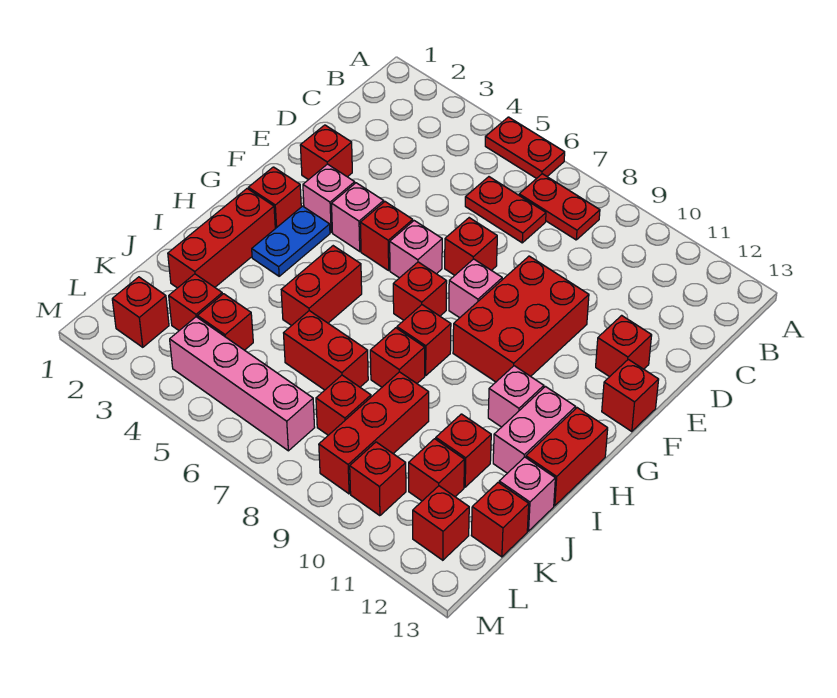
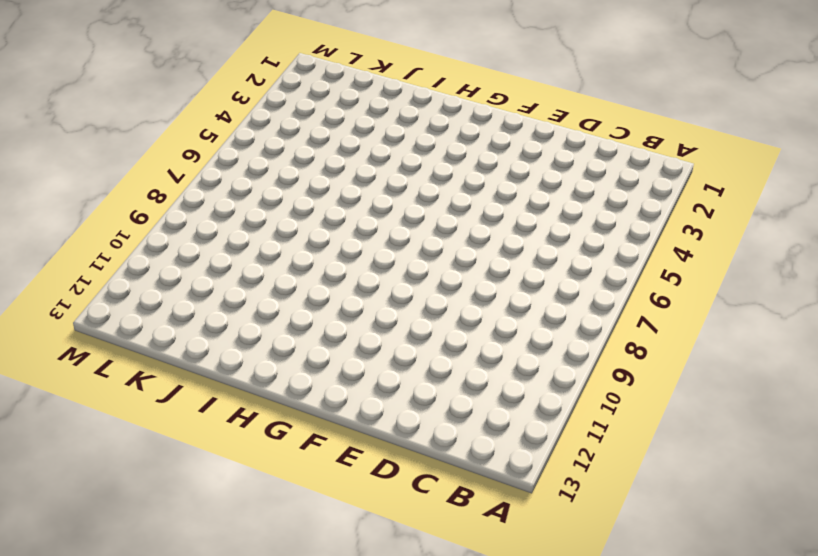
none -> red 1x2 plate [485,117,565,179]
none -> red 1x2 plate [519,174,600,240]
none -> red 1x2 plate [465,177,546,243]
none -> red 1x1 brick [300,125,352,180]

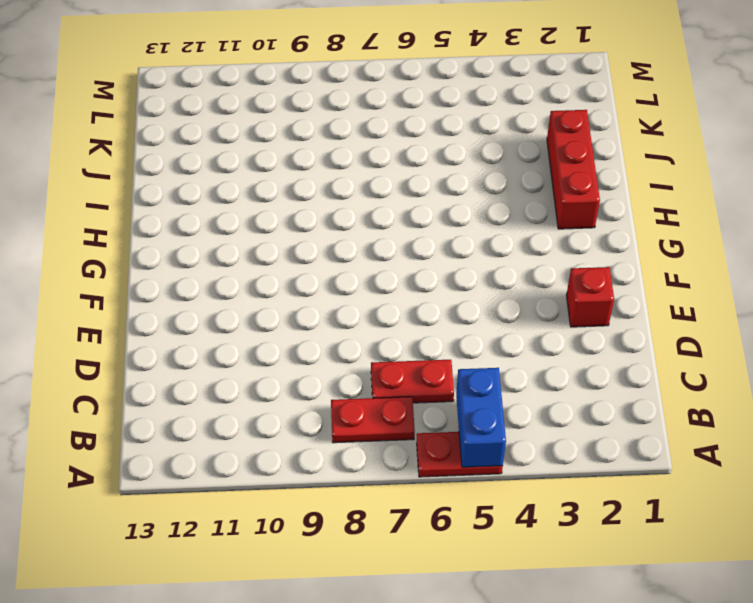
blue 1x2 brick [456,368,506,467] -> none
none -> red 1x1 brick [445,218,497,275]
none -> red 2x3 brick [453,256,589,382]
none -> red 1x1 brick [596,315,652,377]
none -> pink 1x1 brick [303,164,355,233]

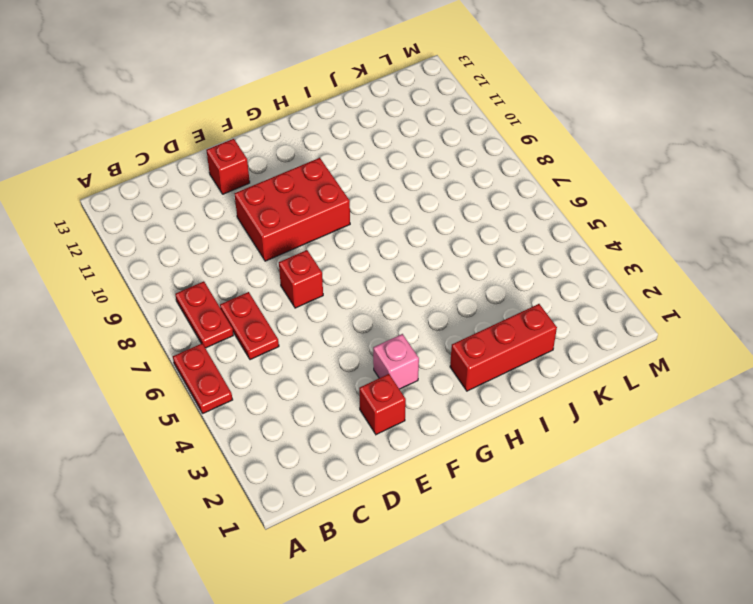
none -> pink 1x1 brick [332,183,384,251]
none -> red 1x1 brick [360,202,413,270]
none -> pink 1x1 brick [390,221,442,278]
none -> pink 1x1 brick [449,259,502,318]

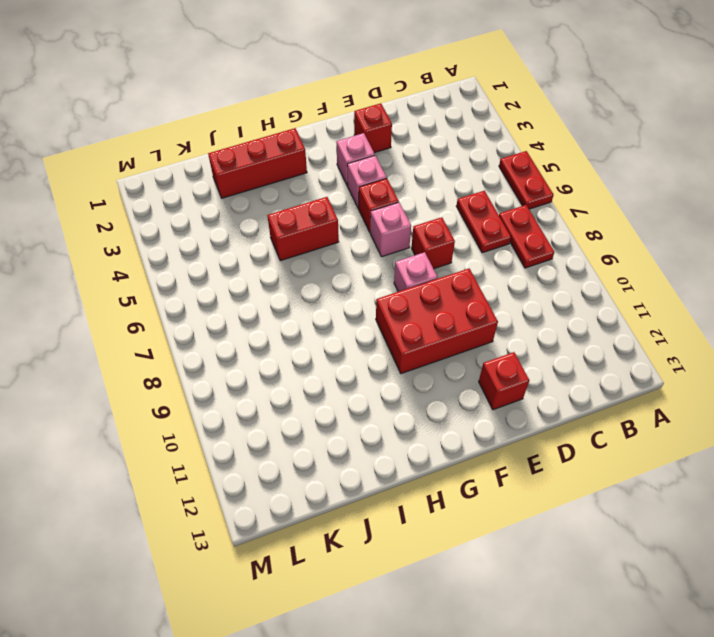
none -> red 1x1 brick [602,359,659,432]
none -> red 1x1 brick [248,167,301,229]
none -> blue 1x2 plate [252,206,330,276]
none -> red 1x1 brick [393,262,447,320]

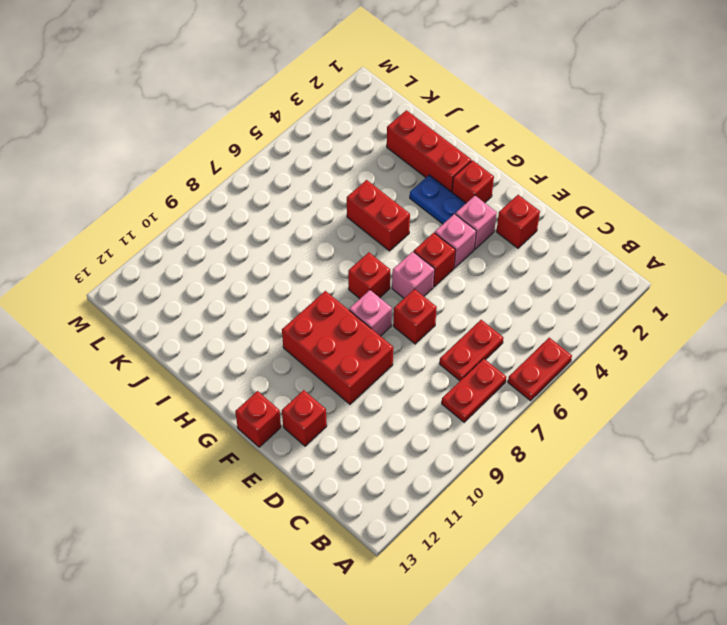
none -> red 1x1 brick [397,305,451,375]
none -> pink 1x1 brick [488,366,544,427]
none -> pink 1x2 brick [493,387,576,473]
none -> red 1x2 brick [526,408,608,506]

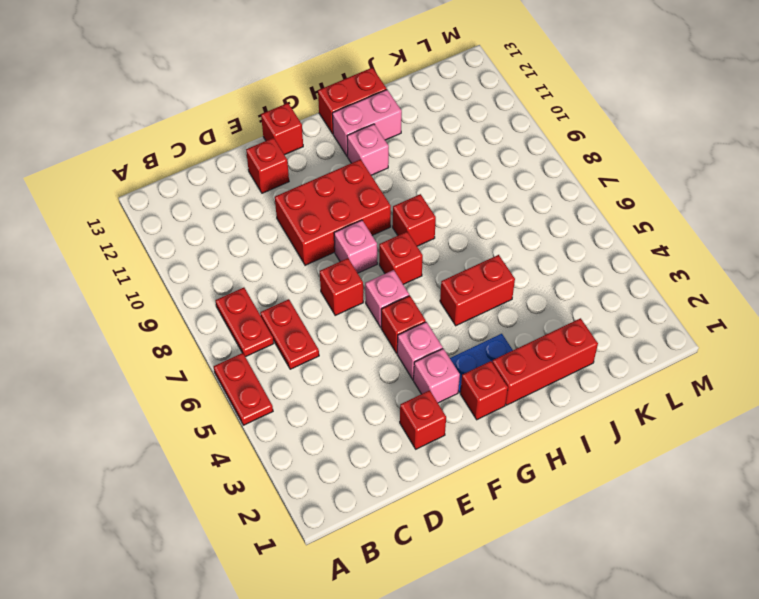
none -> red 1x1 brick [370,328,425,387]
none -> red 1x2 brick [284,311,368,390]
none -> red 1x3 brick [319,372,429,494]
none -> red 1x1 brick [436,414,491,487]

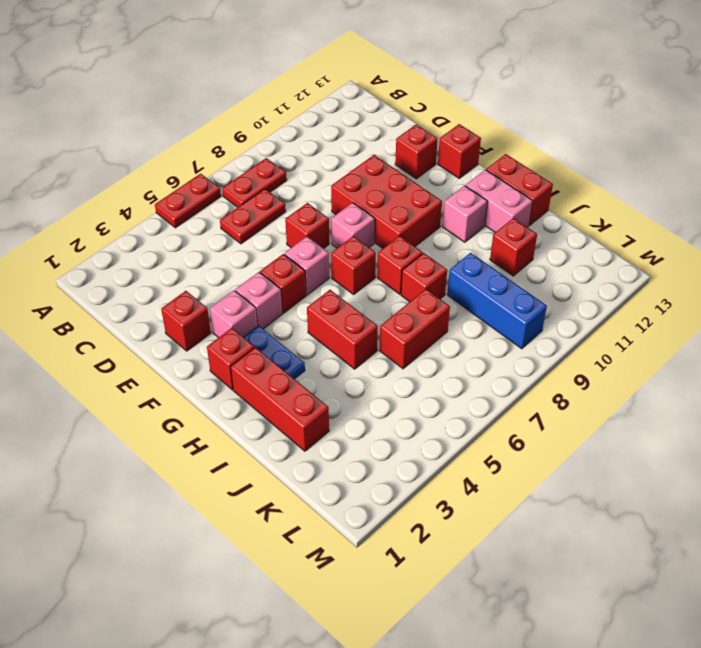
blue 1x3 brick [447,253,547,349] -> red 1x3 brick [319,372,429,494]
none -> pink 1x1 brick [499,457,555,531]
none -> red 1x1 brick [169,274,222,330]
none -> red 1x1 brick [198,294,253,350]
none -> red 1x1 brick [316,375,371,435]

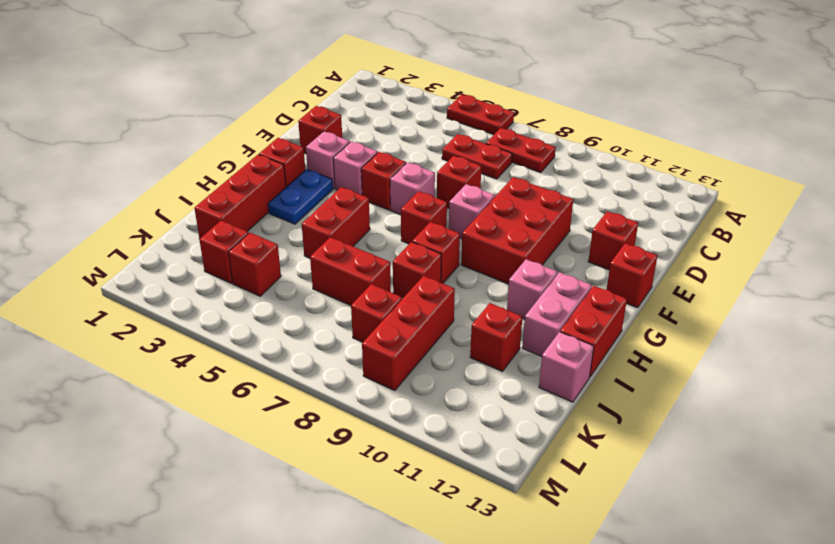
none -> red 1x1 brick [409,439,465,501]
none -> red 1x1 brick [471,483,529,557]
none -> red 1x1 brick [112,277,169,347]
none -> pink 1x4 brick [170,317,315,451]

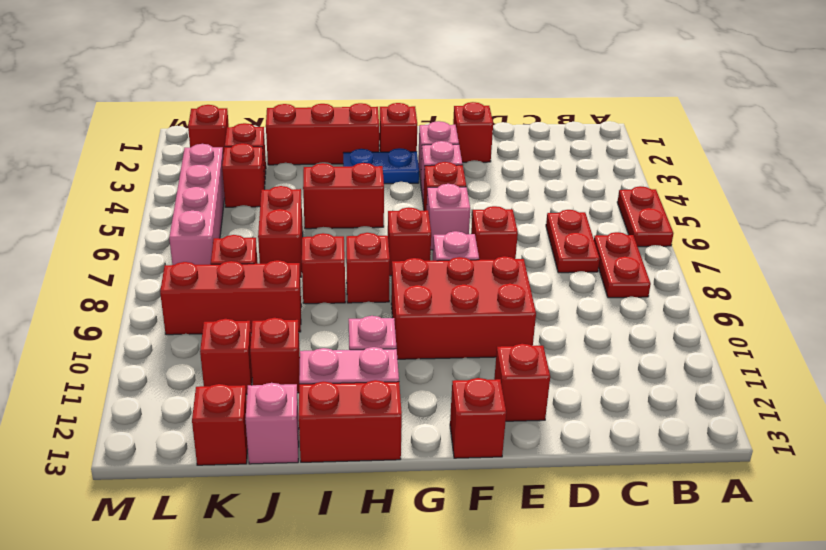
none -> red 1x1 brick [350,442,406,516]
none -> red 1x1 brick [413,486,469,560]

